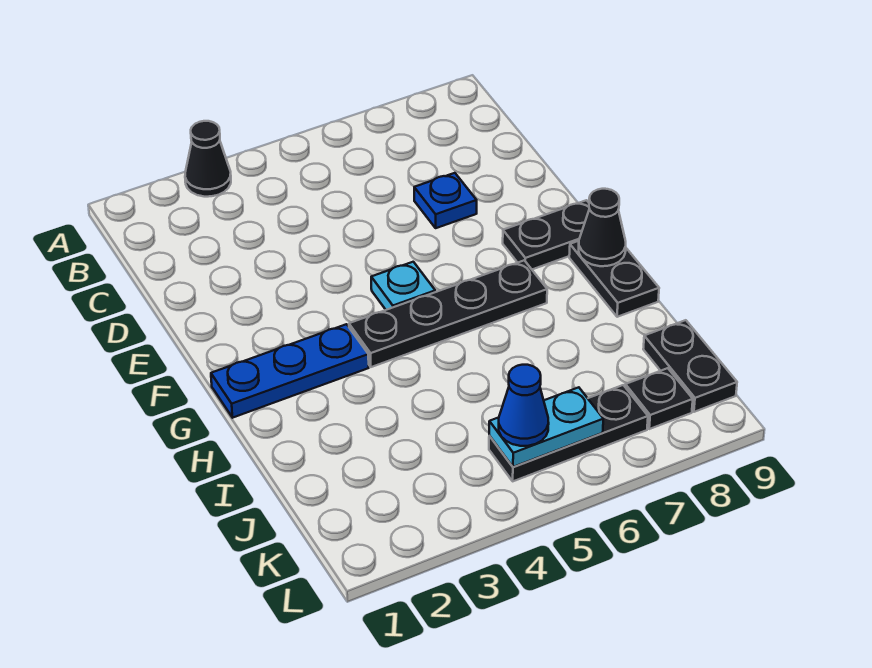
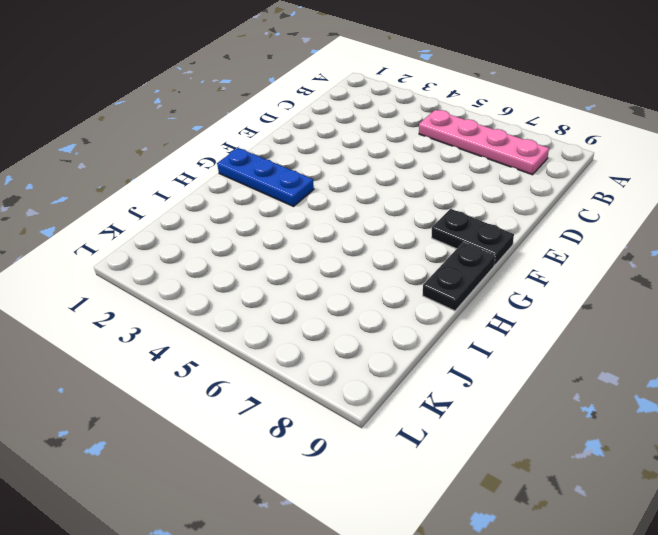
pink 1x4 plate [419,110,549,175] -> none
none -> black 1x1 cone [185,121,231,197]
none -> blue 1x1 plate [414,173,477,228]
none -> cyan 1x1 plate [371,262,435,310]

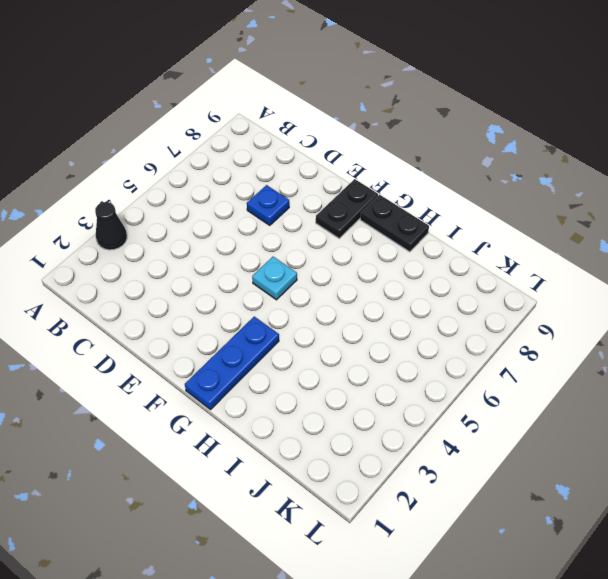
none -> black 1x4 plate [349,260,547,367]
none -> black 1x2 plate [643,320,737,412]
none -> black 1x3 plate [489,385,648,481]

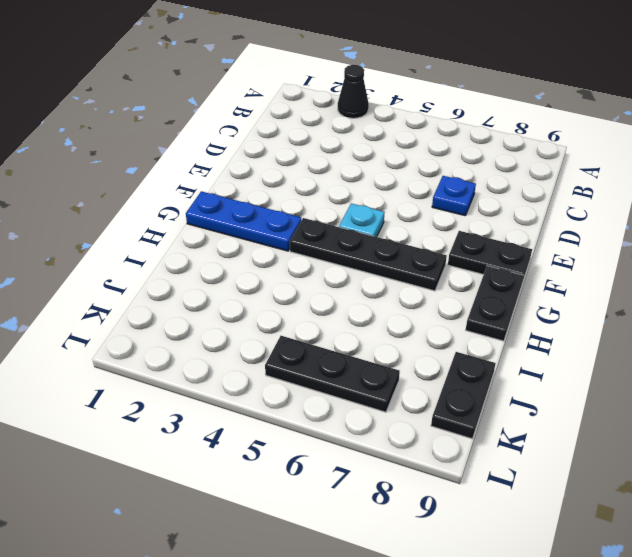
none -> black 1x1 plate [625,368,693,429]
none -> black 1x1 cone [579,189,626,266]
none -> cyan 1x2 plate [489,387,603,467]

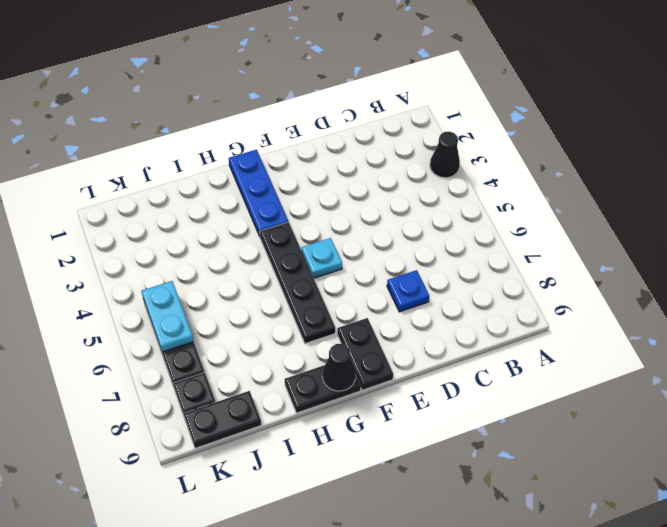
none -> blue 1x1 cone [499,365,549,446]

